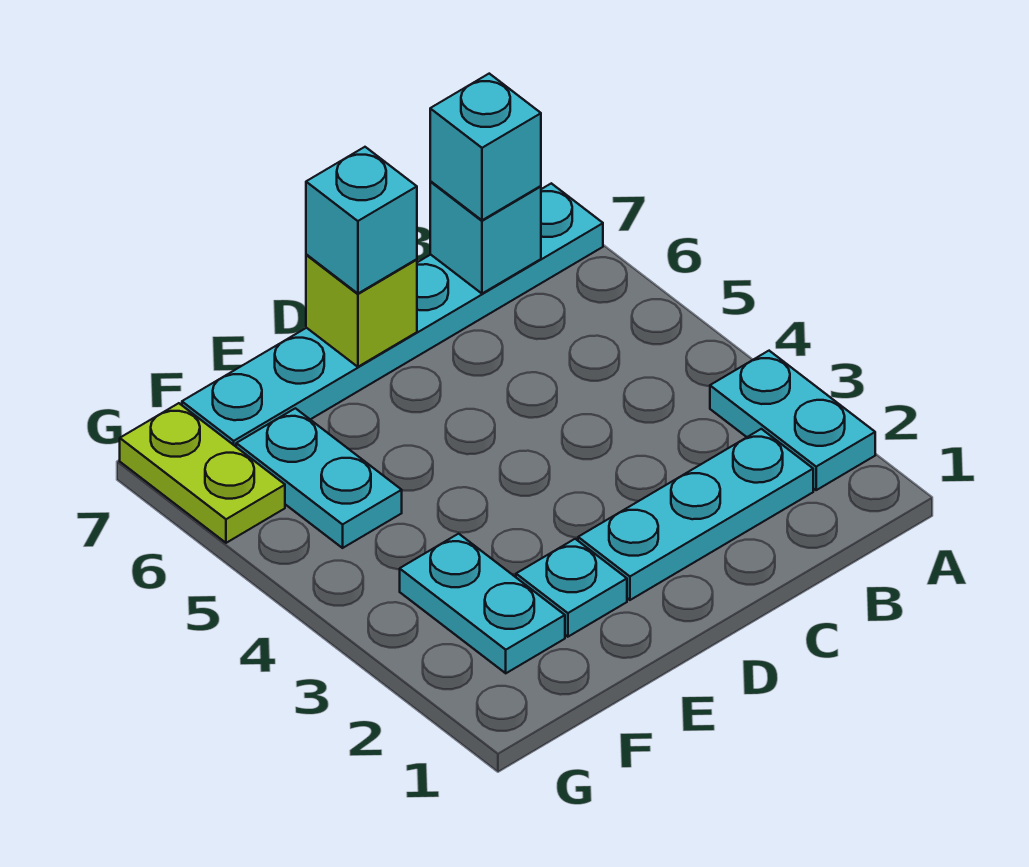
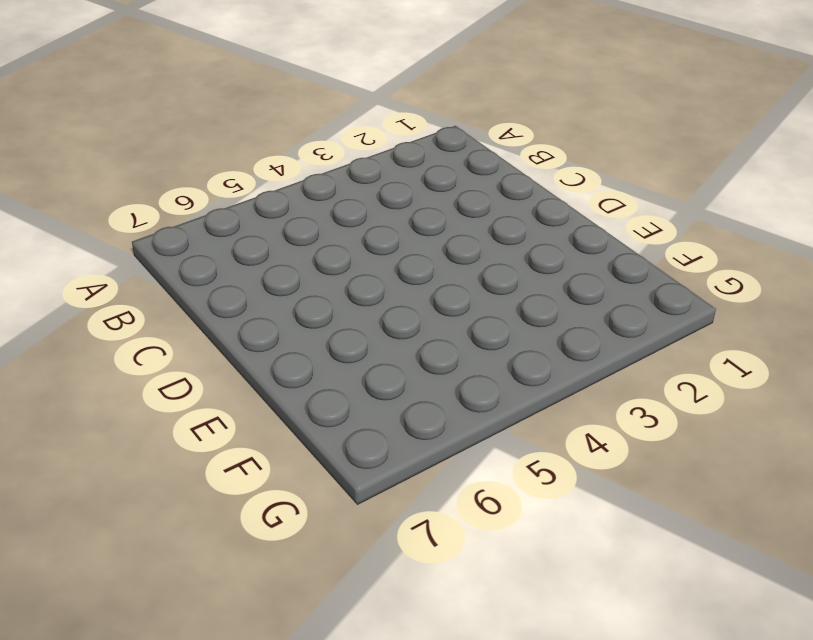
none -> cyan 1x2 plate [710,351,875,490]
none -> cyan 1x6 plate [182,183,603,446]

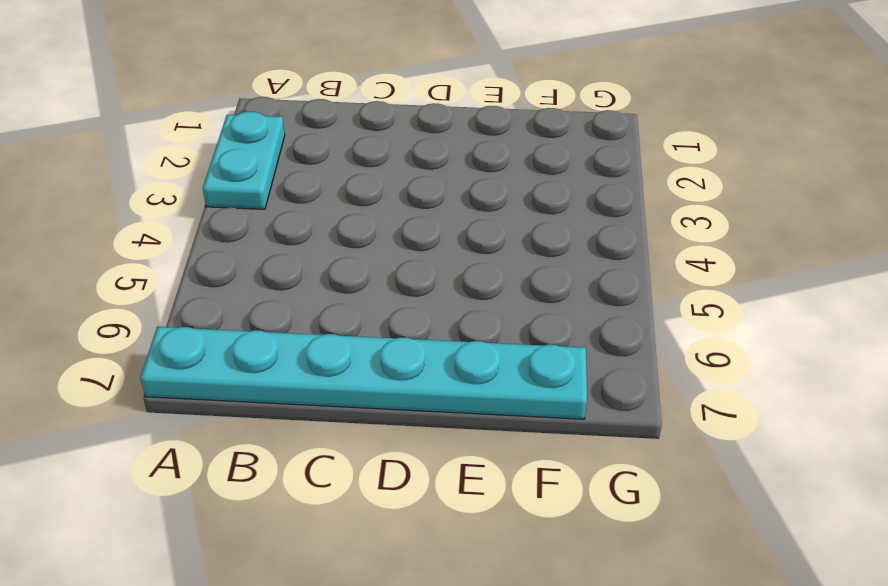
none -> cyan 1x3 plate [578,429,813,600]
none -> cyan 1x1 plate [516,539,627,637]

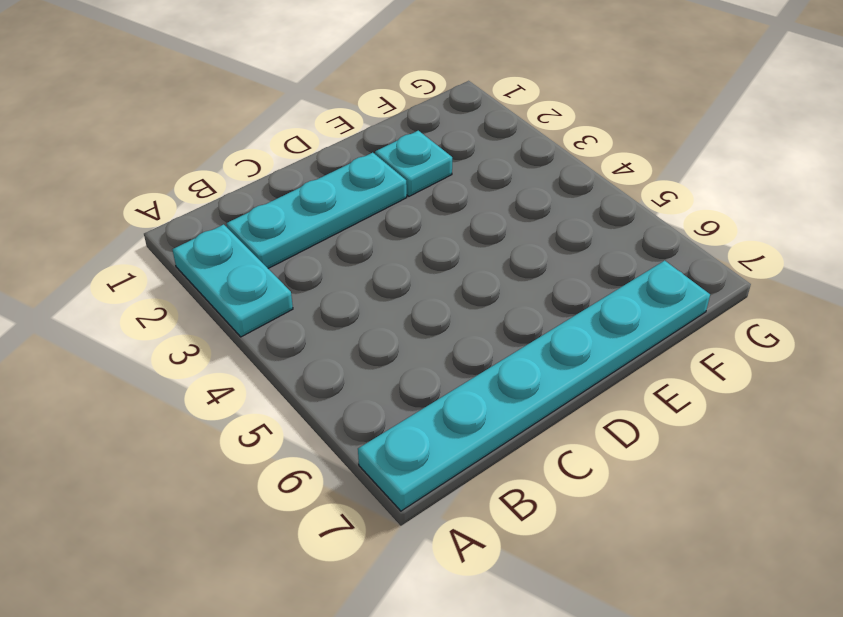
none -> cyan 1x2 plate [400,534,565,673]
none -> cyan 1x2 plate [236,408,402,548]

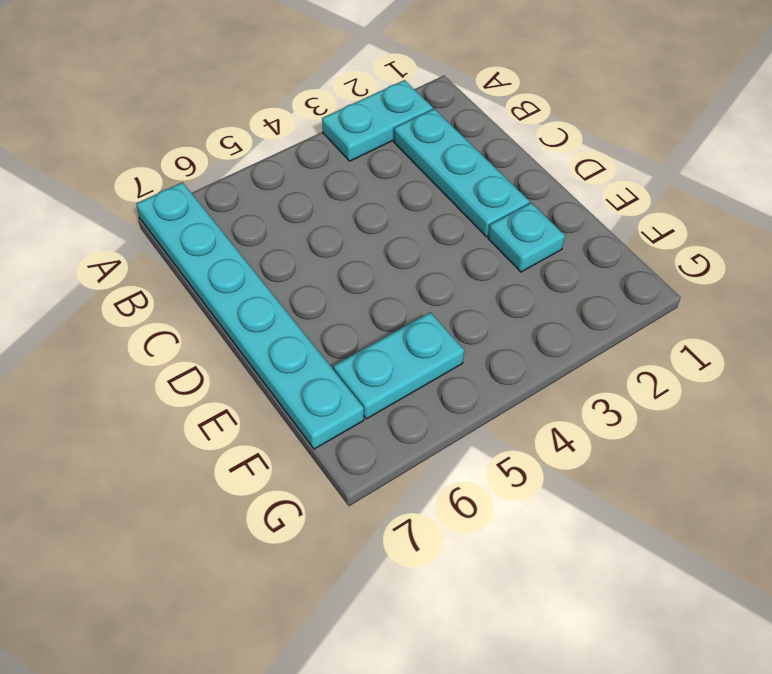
none -> cyan 1x2 plate [400,534,565,673]
none -> lime 1x2 plate [120,403,285,543]

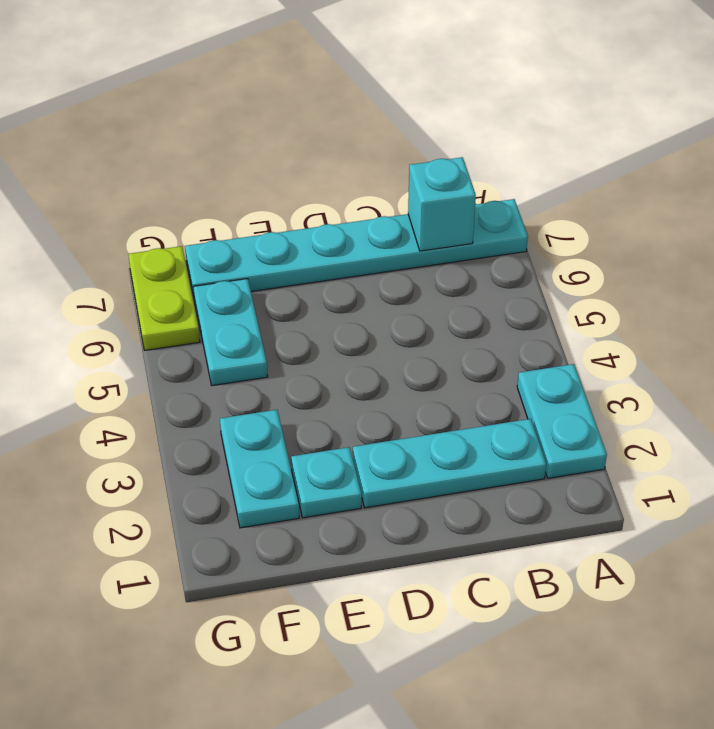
none -> lime 1x1 brick [306,254,417,367]
none -> cyan 1x1 brick [430,74,541,220]

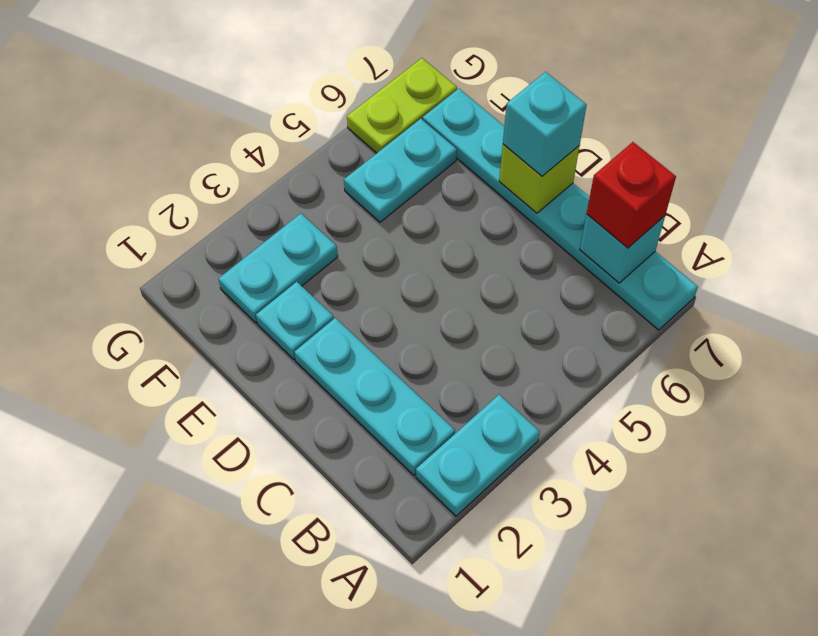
red 1x1 brick [587,142,676,248] -> cyan 1x1 brick [430,74,541,220]

